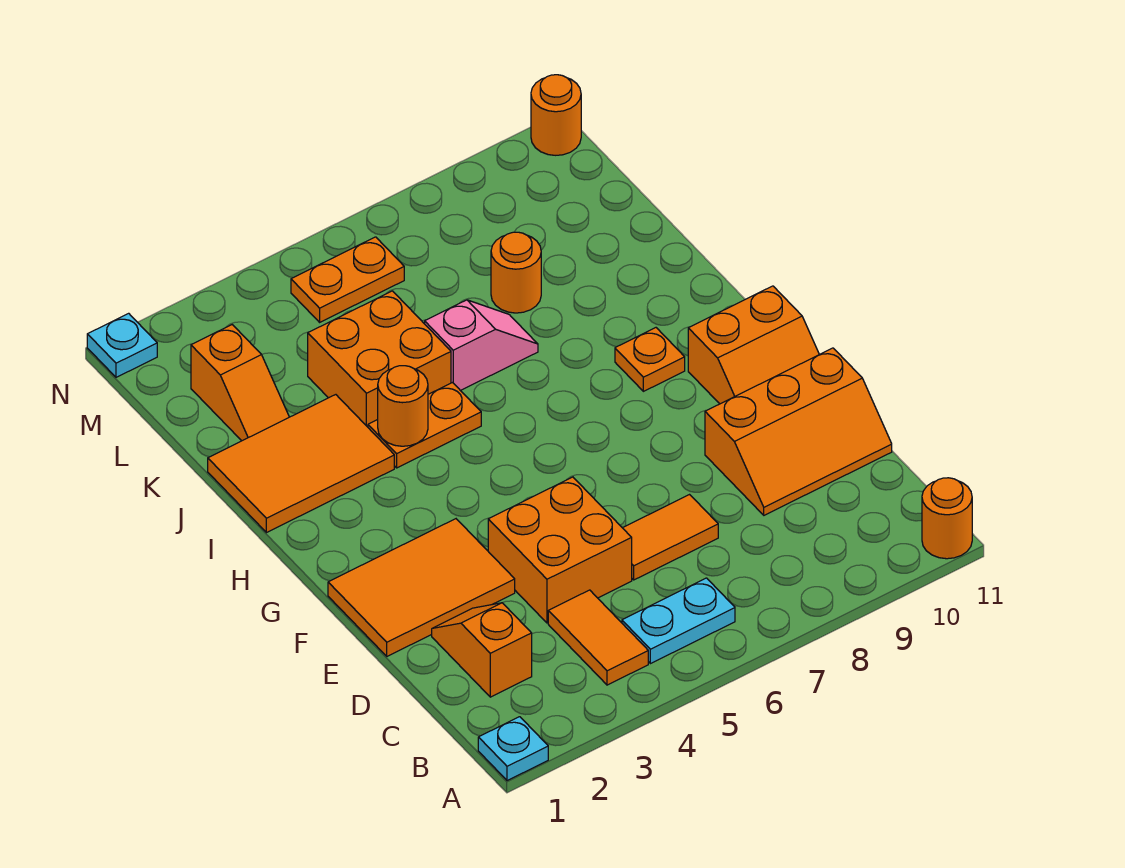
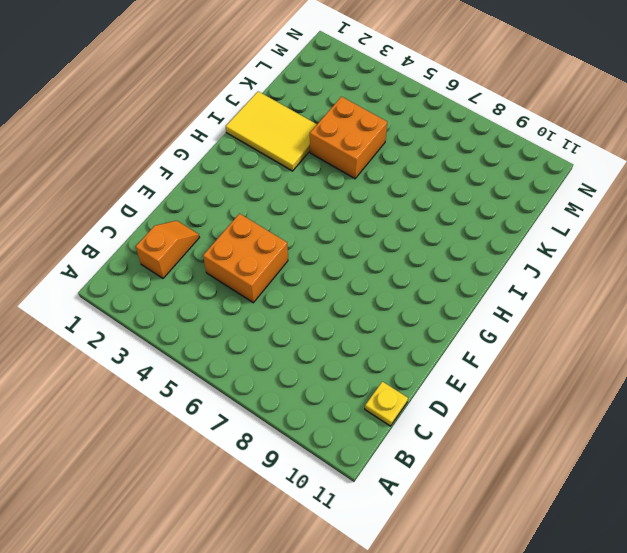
yellow 1x1 plate [365,382,408,426] -> none
yellow 2x3 tile [226,91,317,171] -> orange 2x3 tile [208,395,394,533]
none -> cyan 1x1 plate [478,717,548,781]
none -> orange 1x1 round brick [922,478,972,559]
none -> orange 1x2 tile [548,590,648,685]

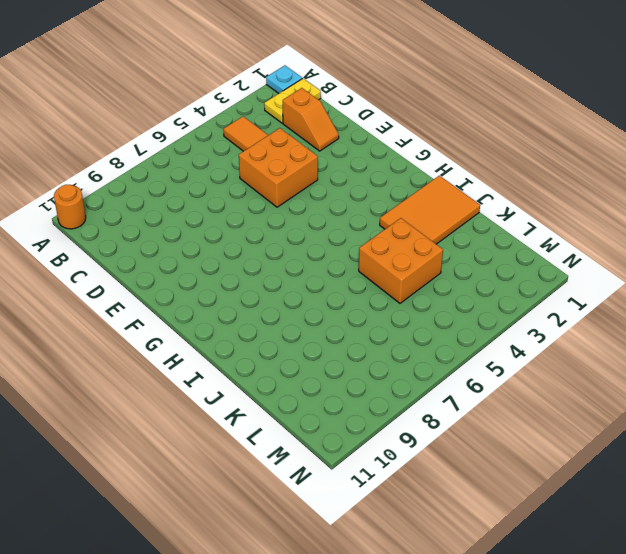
yellow 1x2 plate [264,78,321,123] -> none
none -> cyan 1x2 plate [622,578,735,664]
none -> orange 1x2 tile [623,495,718,580]
none -> orange 2x3 slope [705,348,892,515]

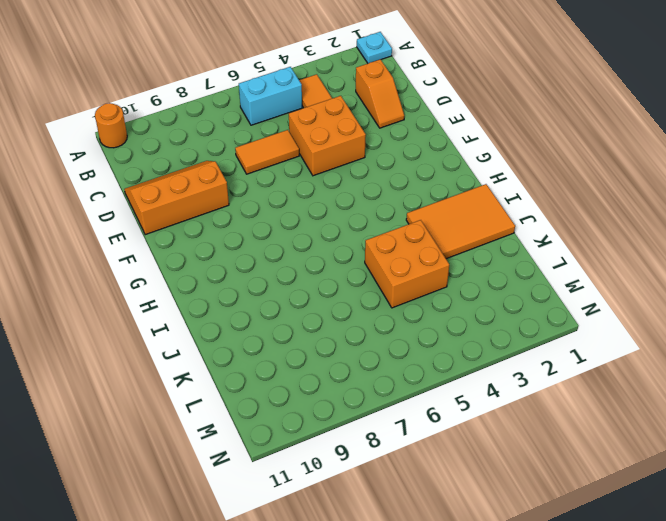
cyan 1x2 brick [239,67,302,125] -> cyan 1x2 plate [622,578,735,664]
none -> orange 2x3 tile [328,519,515,656]
none -> orange 2x2 slope [688,286,819,404]
none -> orange 1x1 plate [615,328,685,391]

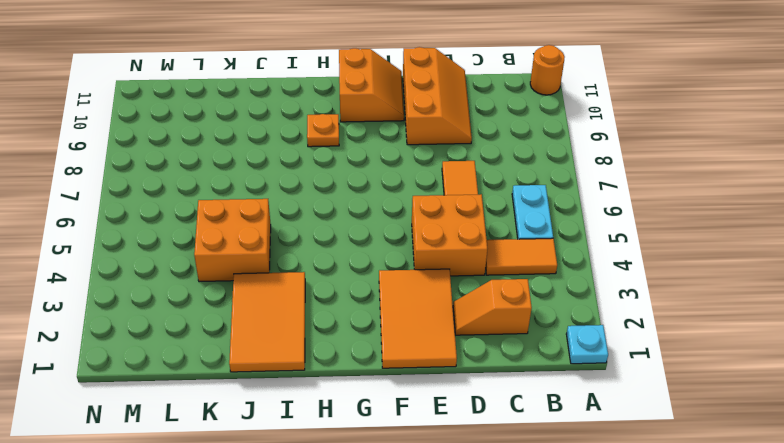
none -> orange 1x2 plate [368,383,481,468]
none -> pink 1x2 slope [425,300,538,391]
none -> orange 1x2 slope [191,325,289,441]

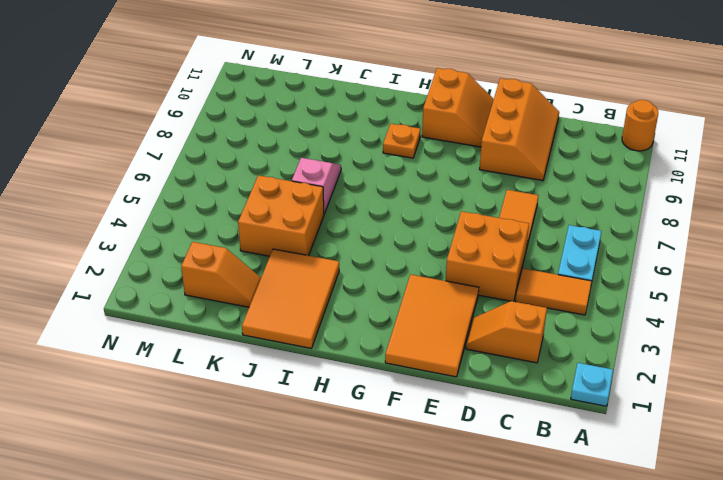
none -> orange 1x2 plate [368,383,481,468]
none -> orange 1x1 round brick [491,232,541,313]
none -> orange 1x2 plate [291,237,404,322]

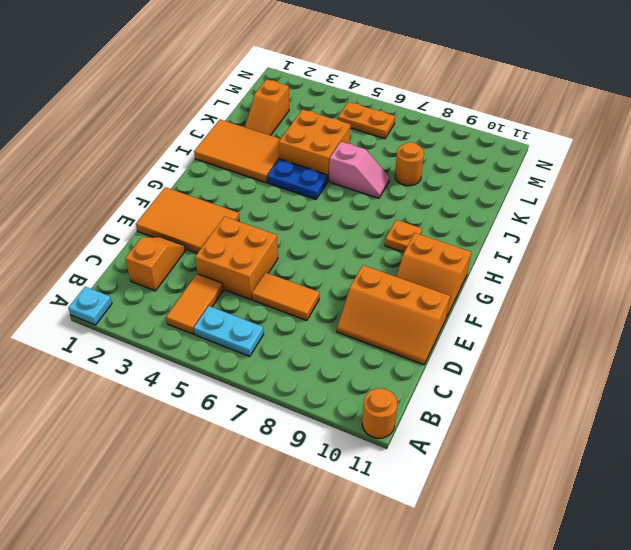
blue 1x2 plate [267,159,328,199] -> orange 1x2 plate [368,383,481,468]
none -> cyan 1x1 plate [87,313,157,377]
none -> orange 1x1 round brick [531,75,581,155]
none -> orange 1x1 round brick [378,366,428,446]

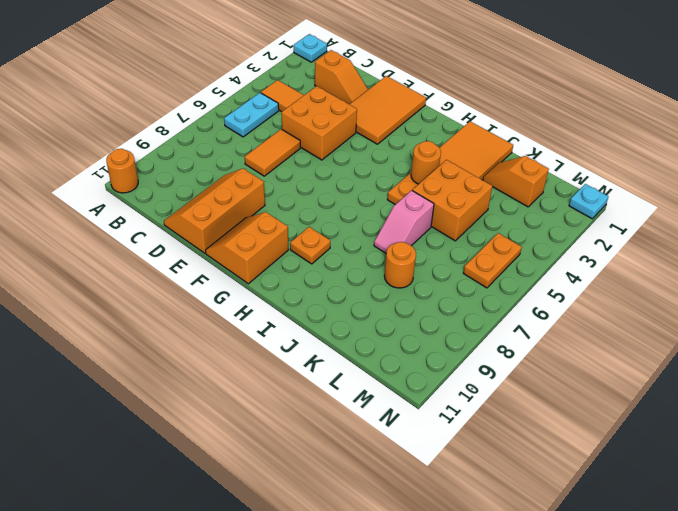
none -> orange 1x1 round brick [531,75,581,155]

